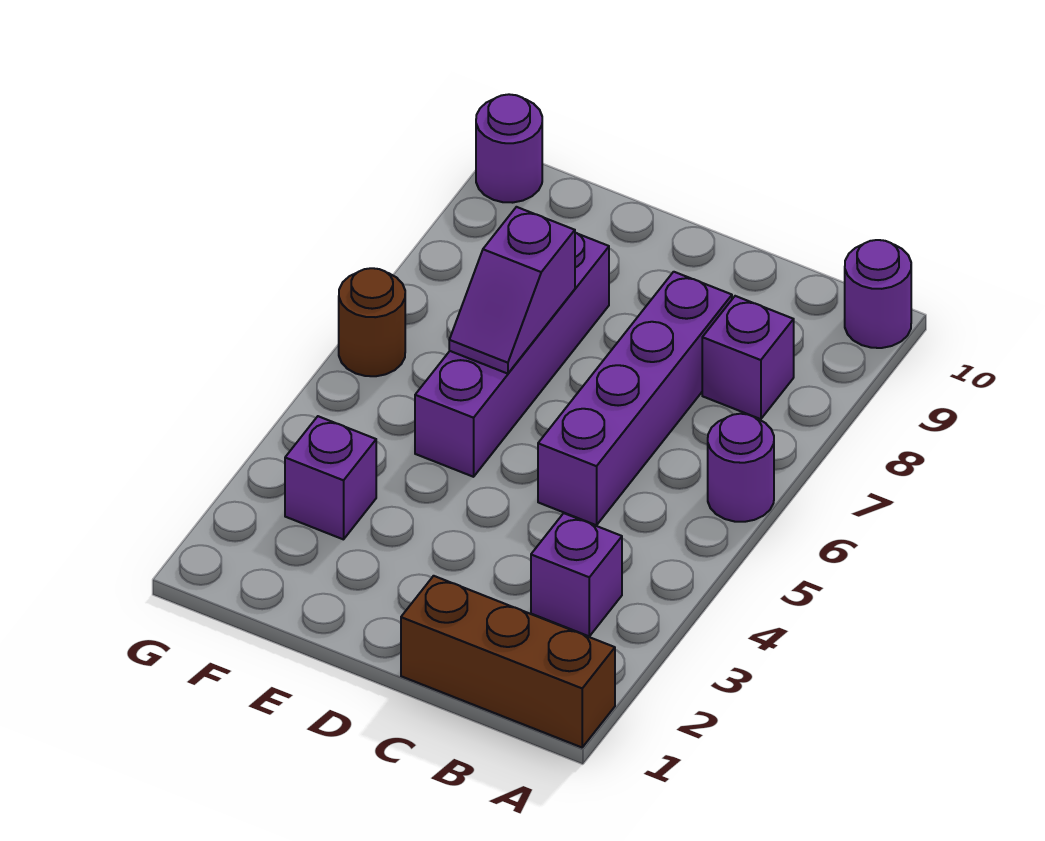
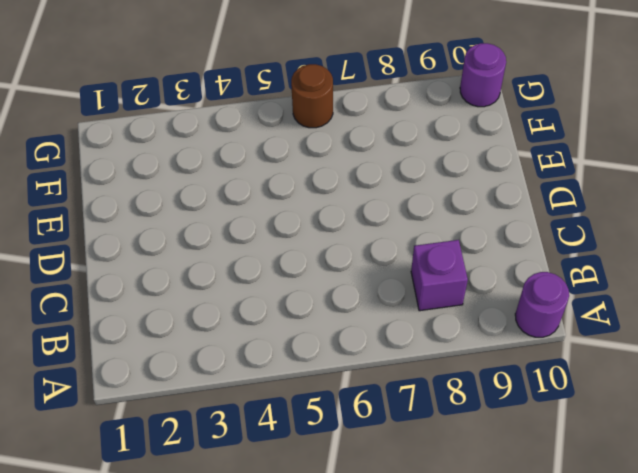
none -> brown 1x3 brick [401,576,615,747]
none -> purple 1x1 round brick [708,414,774,522]

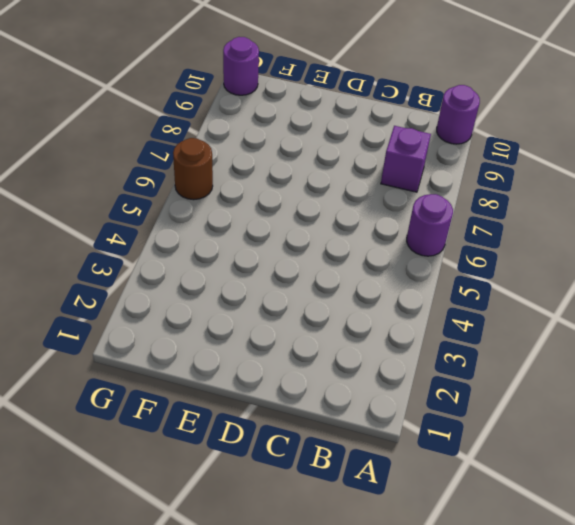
none -> brown 1x3 brick [401,576,615,747]
none -> purple 1x1 brick [531,513,622,636]

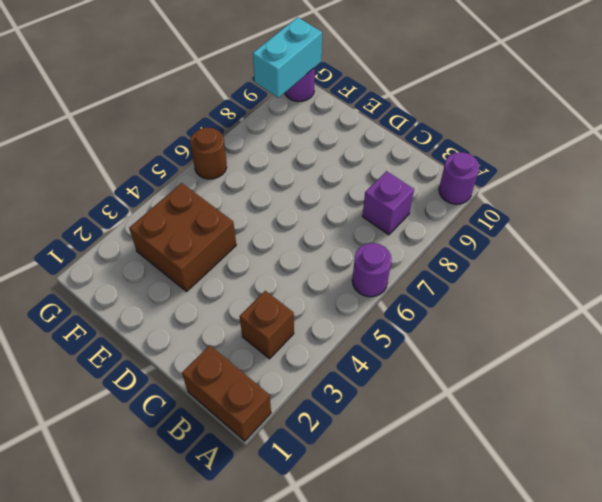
brown 1x2 brick [182,345,271,441] -> brown 1x3 brick [401,576,615,747]
brown 1x1 brick [239,291,294,359] -> purple 1x1 brick [531,513,622,636]
brown 2x2 brick [129,183,236,291] -> purple 1x1 brick [285,416,376,539]
cyan 1x2 brick [253,17,322,98] -> none
none -> purple 1x4 brick [538,272,732,525]
none -> purple 1x4 brick [415,233,609,477]

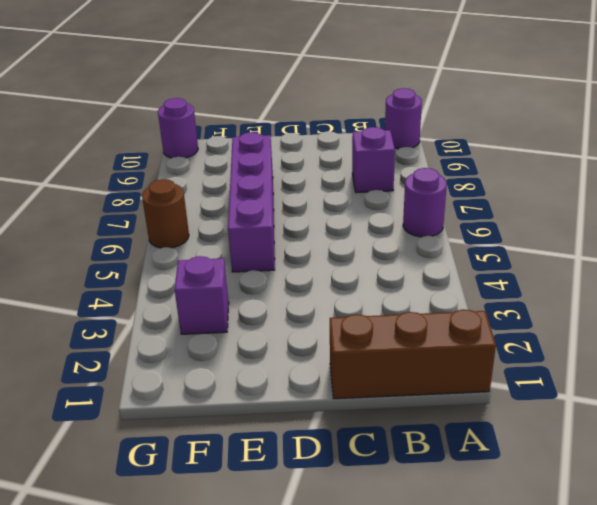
none -> purple 1x1 brick [531,513,622,636]
none -> purple 1x4 brick [538,272,732,525]

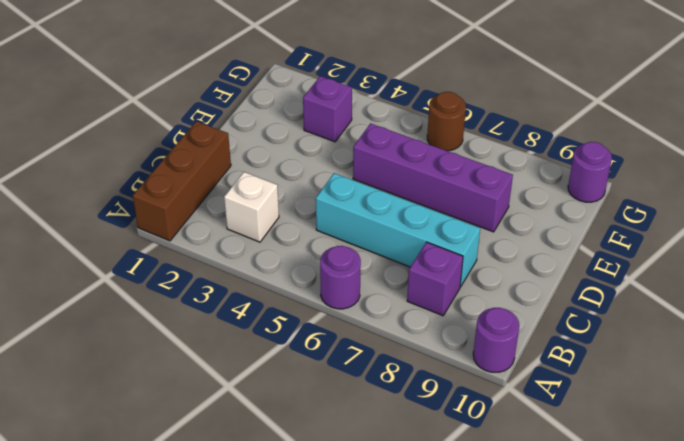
white 1x1 brick [224,172,279,242] -> purple 1x1 brick [531,513,622,636]
cyan 1x4 brick [316,173,480,287] -> purple 1x4 brick [538,272,732,525]
none -> purple 1x2 slope [449,207,575,374]

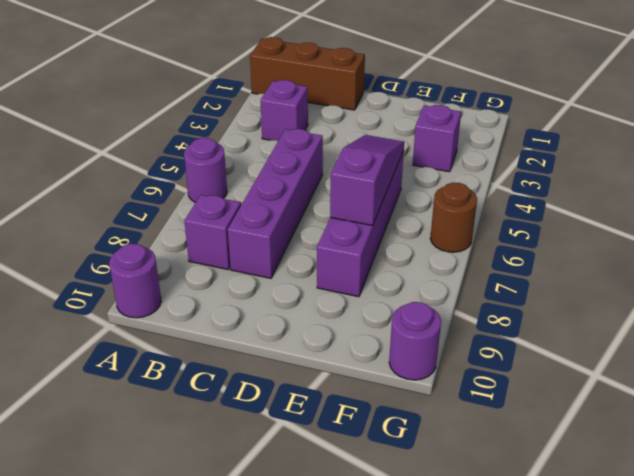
purple 1x3 slope [330,135,404,226] -> purple 1x2 slope [449,207,575,374]

